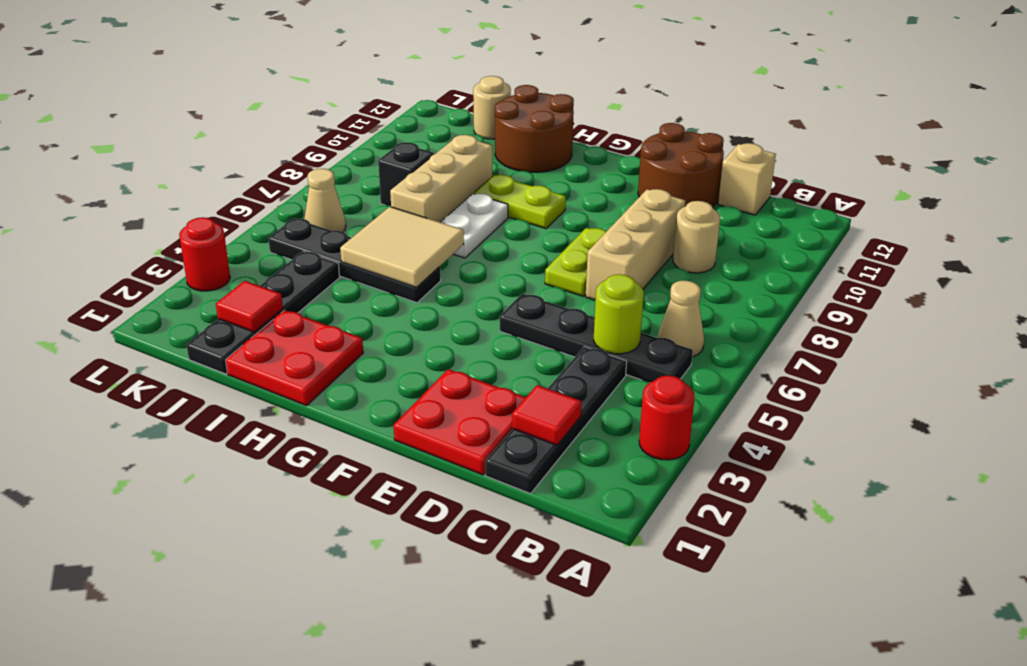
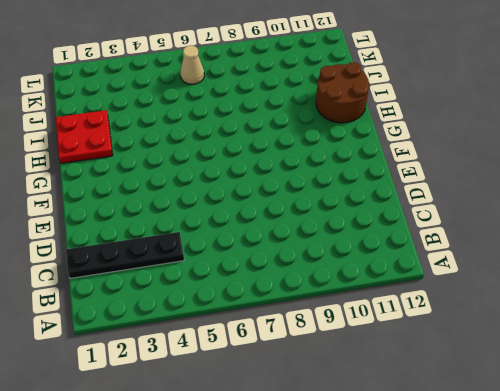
none -> red 1x1 round brick [639,376,694,460]
none -> black 1x4 plate [500,294,693,383]
none -> tan 1x1 cone [658,281,704,357]

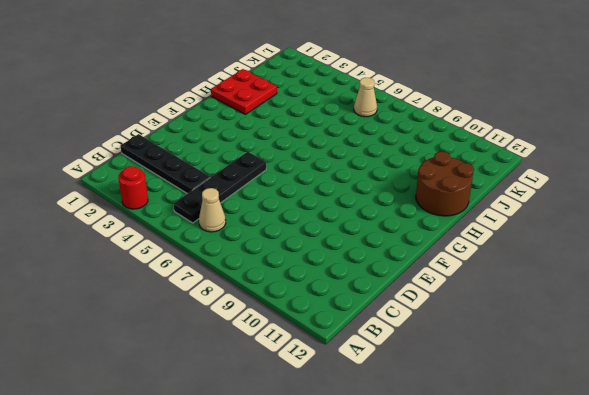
none -> tan 1x1 round brick [673,201,720,273]
none -> tan 1x1 brick [718,143,776,215]
none -> red 2x2 plate [394,369,526,475]

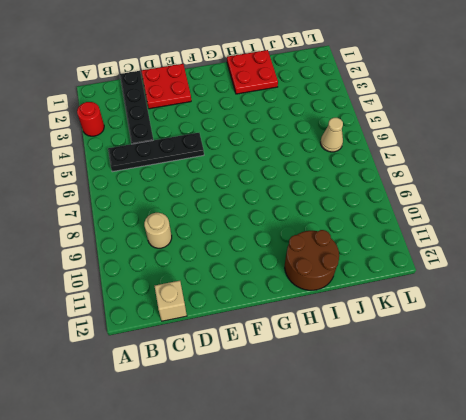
none -> tan 1x1 cone [658,281,704,357]
none -> tan 1x3 brick [586,189,685,300]
none -> brown 2x2 round brick [638,123,724,207]

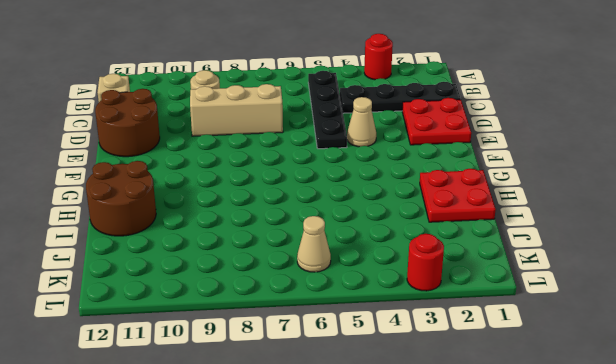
tan 1x1 cone [347,97,376,147] -> tan 1x1 cone moved to [658,281,704,357]
none -> lime 1x2 plate [545,228,607,296]
none -> lime 1x2 plate [474,175,566,229]
none -> black 1x4 plate [268,218,441,303]

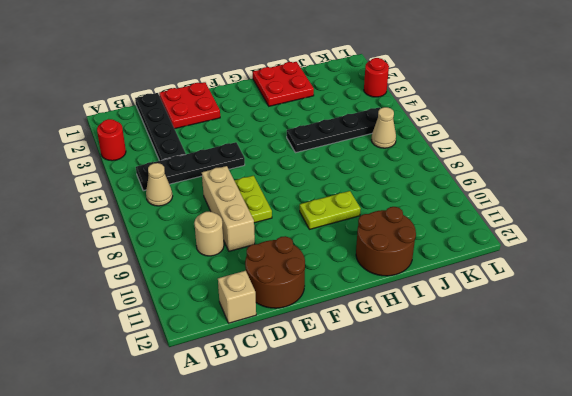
none -> white 1x2 plate [441,194,508,258]
none -> tan 1x3 brick [390,135,492,222]
none -> black 1x4 plate [187,251,340,374]

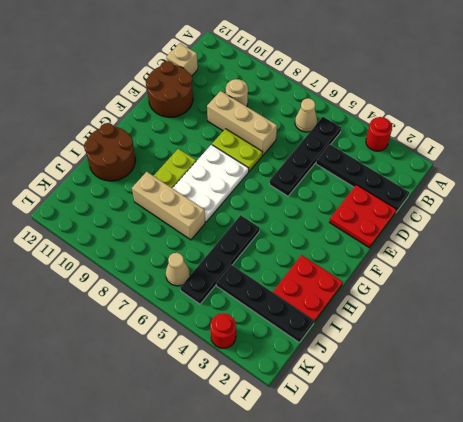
white 2x3 plate [173,145,249,222] -> white 1x2 plate [441,194,508,258]
none -> black 1x1 brick [378,142,434,206]
none -> tan 1x1 round brick [473,76,511,139]
none -> red 1x1 tile [512,385,581,445]

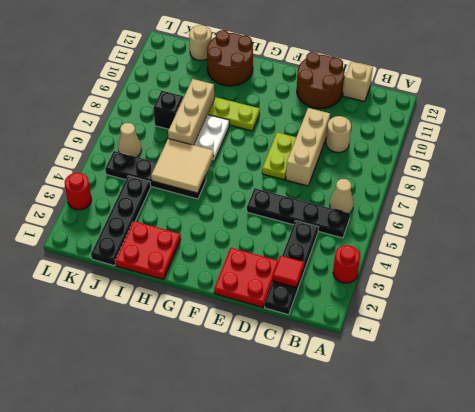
none -> lime 1x1 round brick [594,274,644,354]
none -> red 1x1 tile [216,281,283,332]

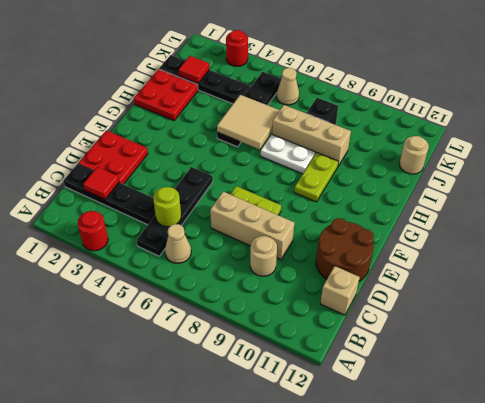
none -> brown 2x2 round brick [495,85,574,172]

